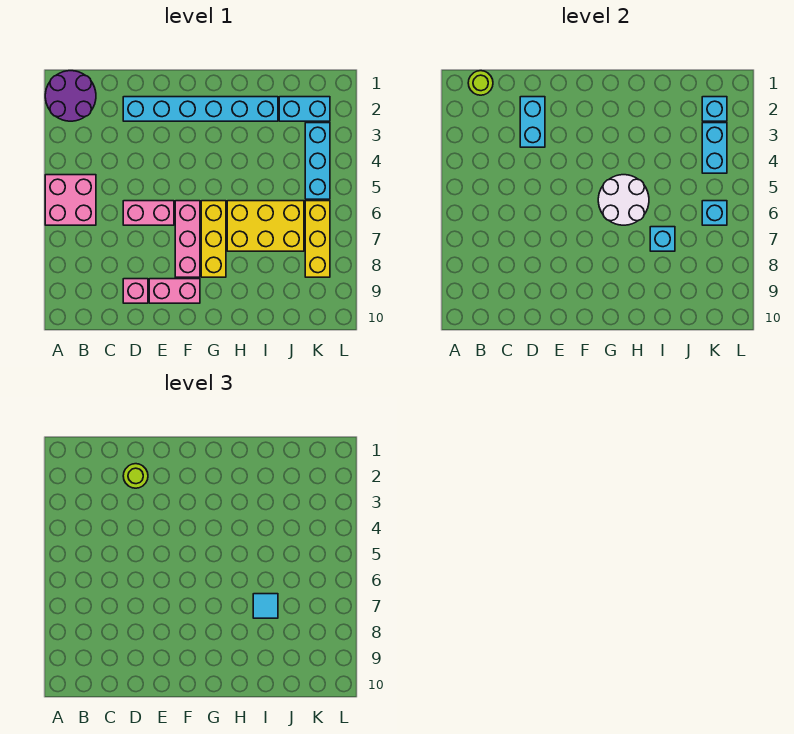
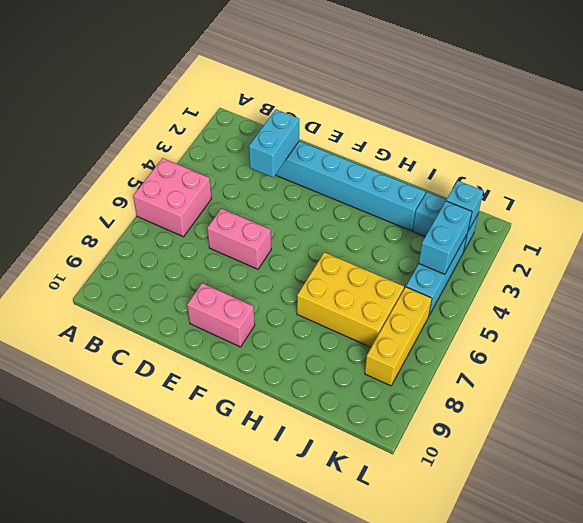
none -> purple 2x2 round brick [45,71,96,121]
none -> pink 1x1 brick [123,279,148,303]
none -> pink 1x3 brick [175,201,200,277]

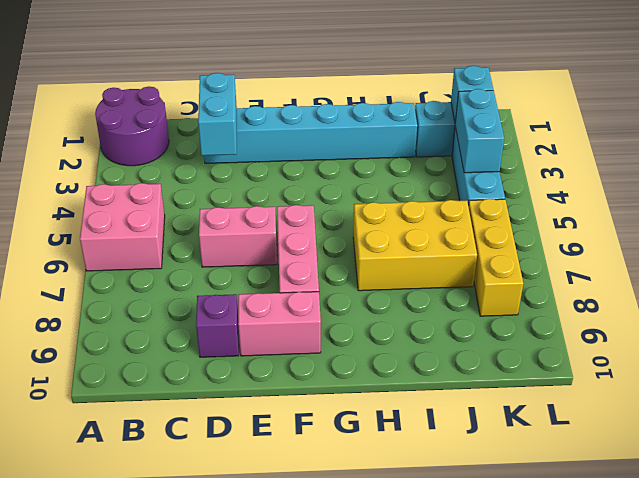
purple 1x1 brick [196,294,239,357] -> pink 1x1 brick [123,279,148,303]
none -> yellow 1x3 brick [201,201,226,277]
none -> lime 1x1 round brick [468,71,493,95]
none -> white 2x2 round brick [598,175,649,225]

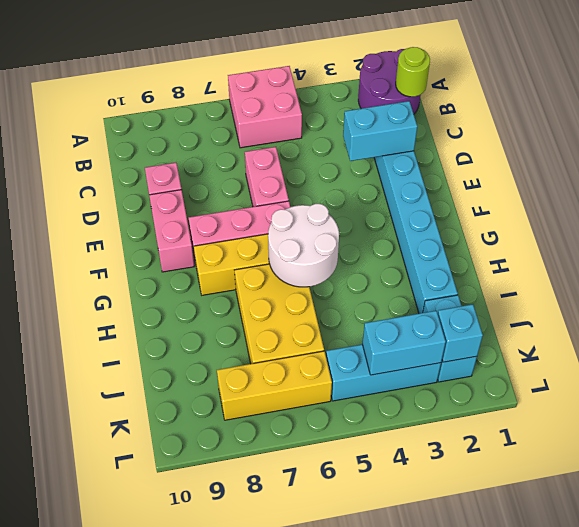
none -> cyan 1x1 brick [650,227,675,251]
none -> cyan 1x1 brick [702,201,727,225]
none -> lime 1x1 round brick [123,464,148,488]

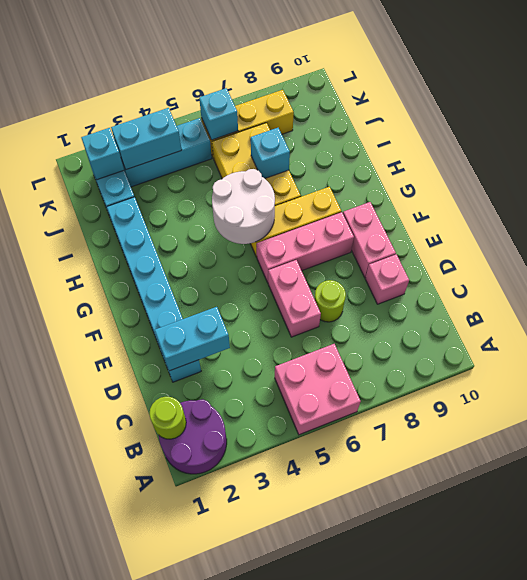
lime 1x1 round brick [314,280,346,322] -> lime 1x1 round brick moved to [123,464,148,488]
none -> cyan 1x1 tile [253,594,278,618]

